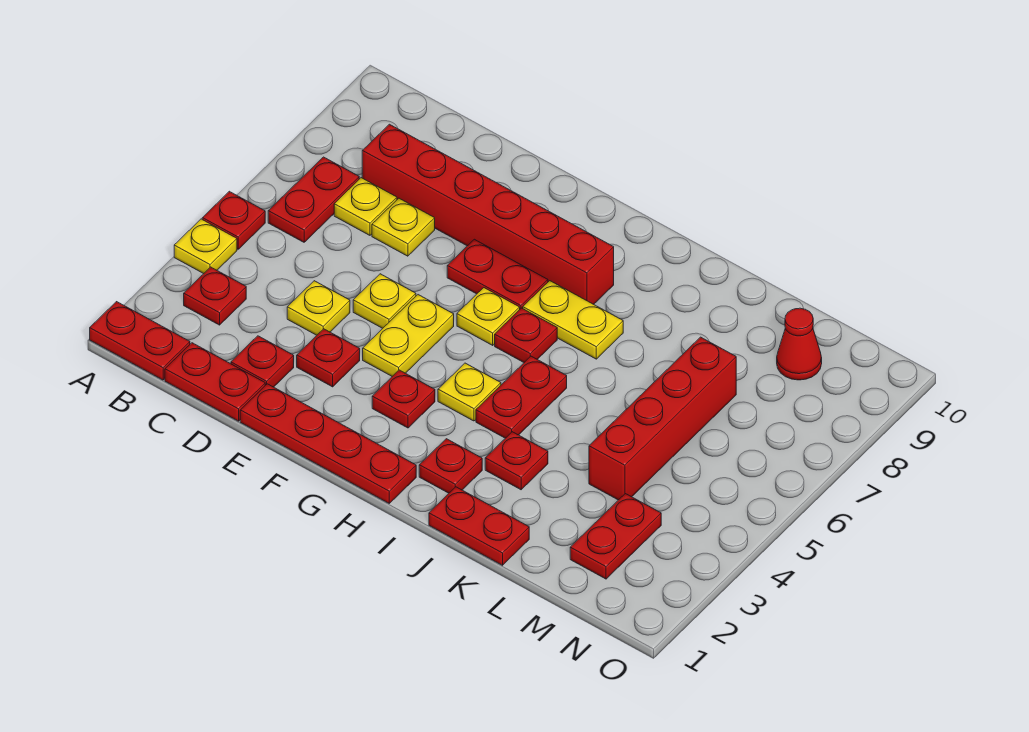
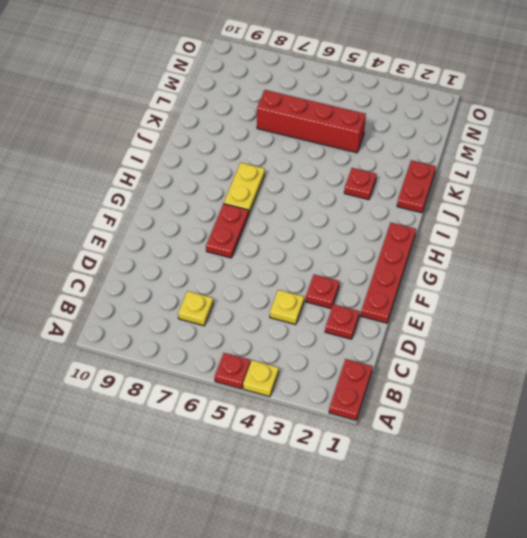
none -> red 1x1 plate [184,267,246,325]
none -> red 1x2 plate [268,157,359,242]
none -> red 1x2 plate [165,343,265,421]

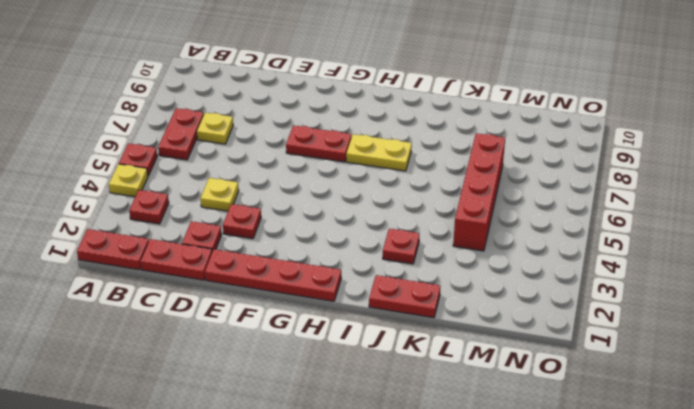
none -> red 1x6 brick [362,124,614,304]
none -> yellow 1x1 plate [372,198,435,256]
none -> yellow 1x1 plate [353,274,416,328]

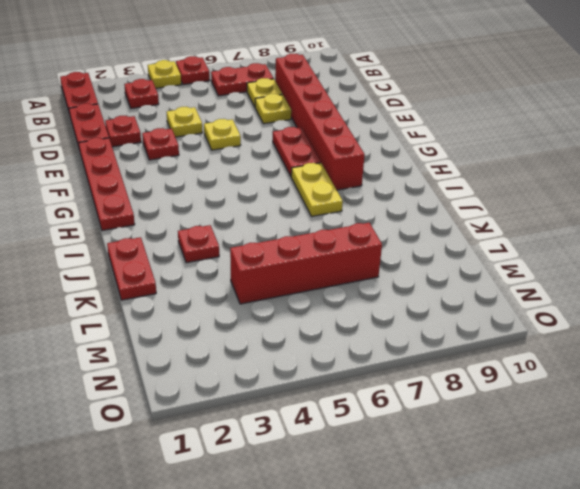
none -> yellow 1x2 plate [363,295,454,376]
none -> red 1x1 plate [372,370,435,428]
none -> yellow 1x1 plate [457,288,520,345]

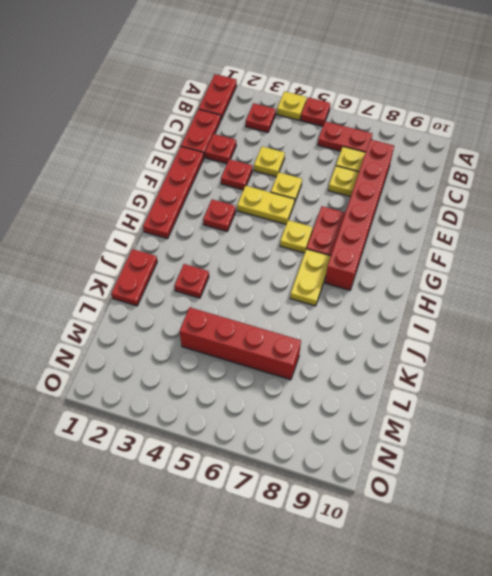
none -> yellow 1x1 plate [438,363,501,421]
none -> red 1x1 plate [495,308,557,362]
none -> red 1x1 plate [419,439,482,493]

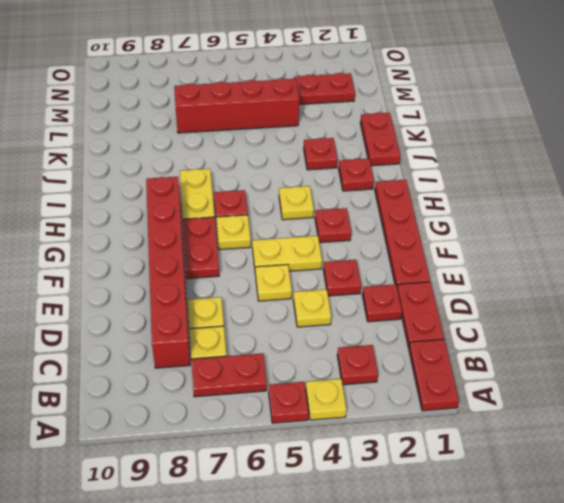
none -> red 1x2 plate [476,356,567,438]
none -> red 1x1 cone [777,308,822,380]

